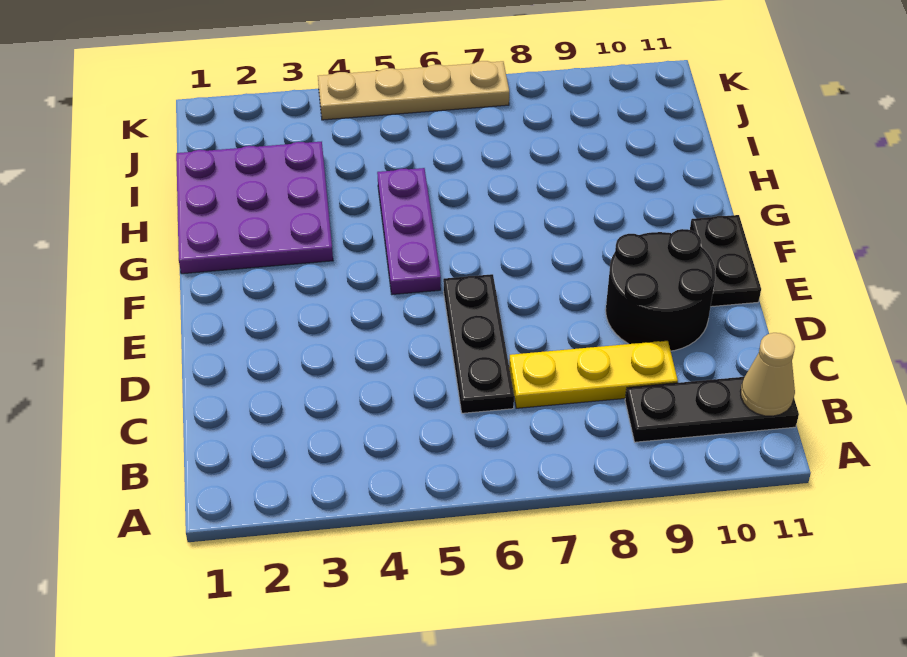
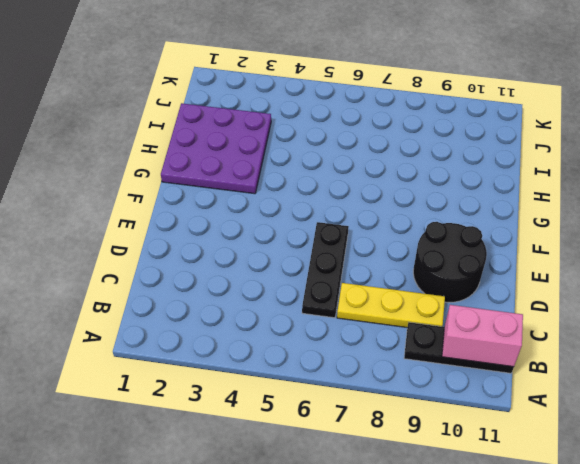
pink 1x2 brick [442,305,523,367] -> tan 1x1 cone [741,333,795,416]
none -> black 1x2 plate [690,215,761,307]
none -> purple 1x3 plate [377,168,441,295]

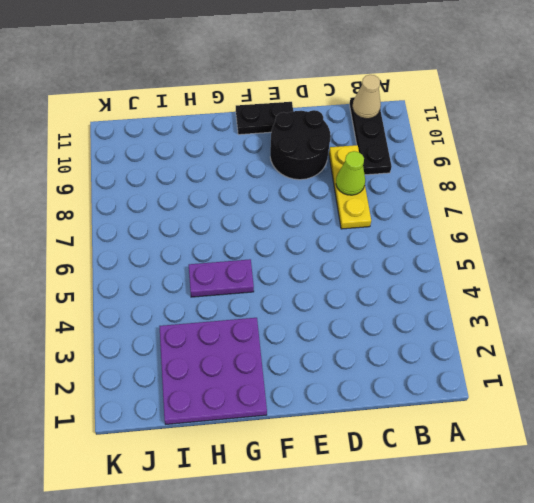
lime 1x1 cone [336,151,365,195] -> none
purple 1x2 plate [189,259,254,297] -> purple 1x3 plate [377,168,441,295]
none -> black 1x3 plate [443,274,514,413]
none -> tan 1x4 plate [318,61,509,120]

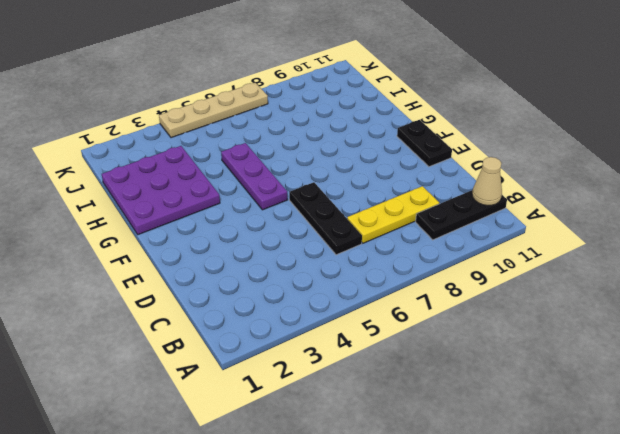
none -> black 2x2 round brick [606,229,715,351]

